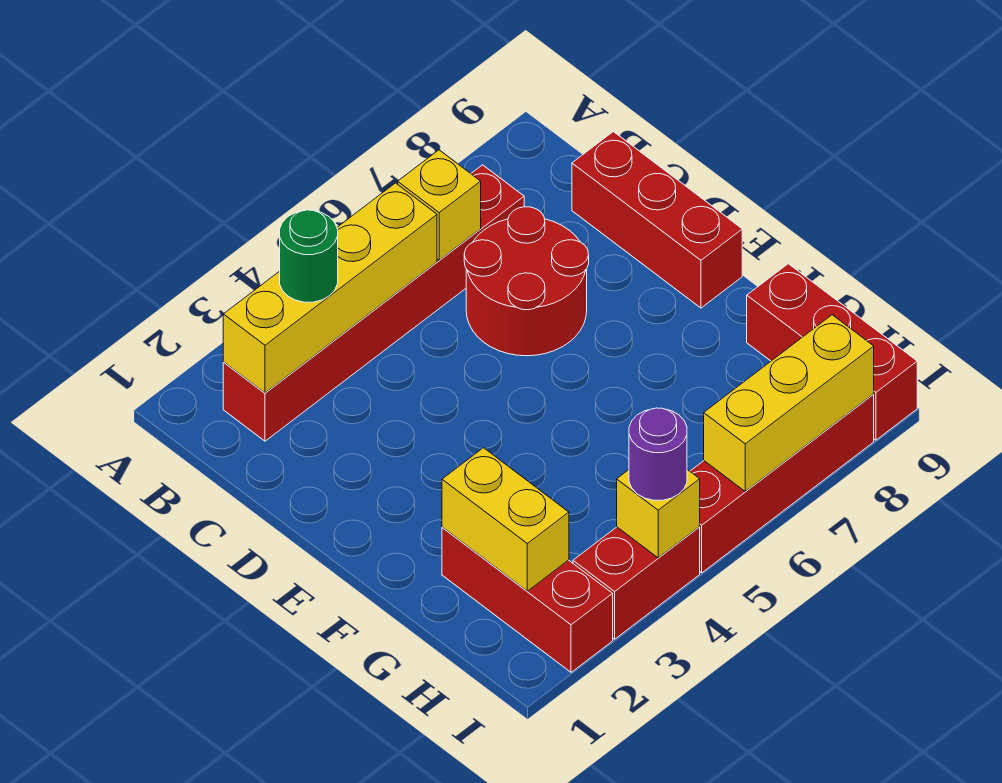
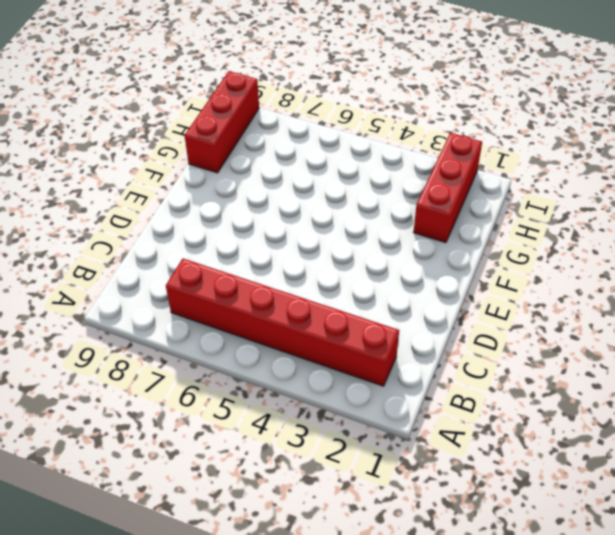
none -> red 2x2 round brick [464,207,589,356]
none -> red 1x3 brick [572,132,742,308]
none -> red 1x2 brick [573,527,700,639]

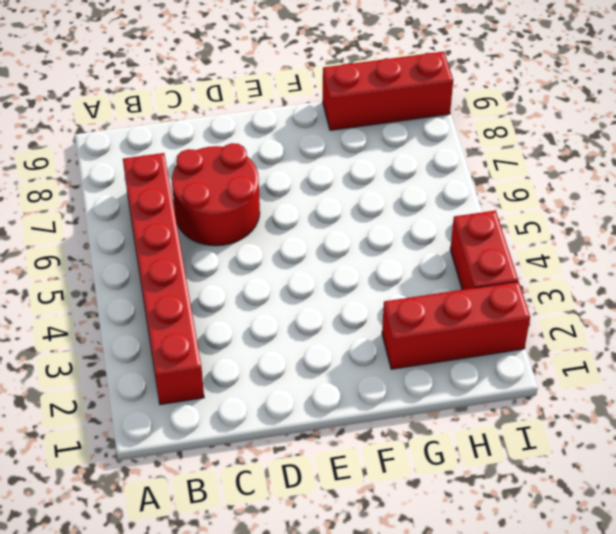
none -> red 1x3 brick [572,132,742,308]
none -> red 1x4 brick [690,394,874,573]
none -> yellow 1x4 brick [223,183,437,393]

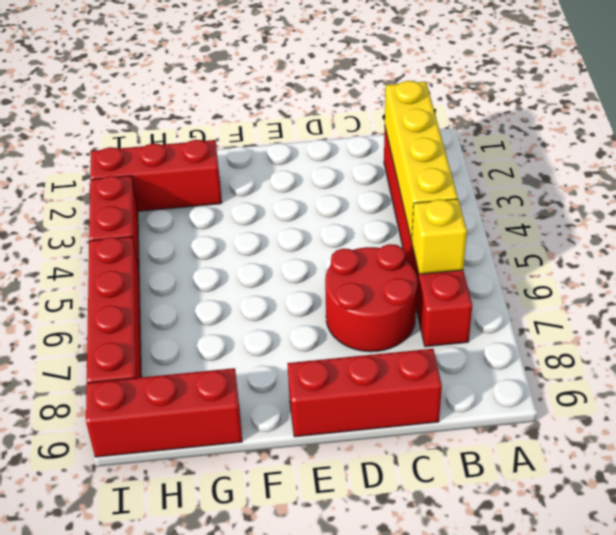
none -> yellow 1x2 brick [442,448,569,591]
none -> yellow 1x1 brick [617,470,700,558]
none -> yellow 1x3 brick [704,315,874,492]

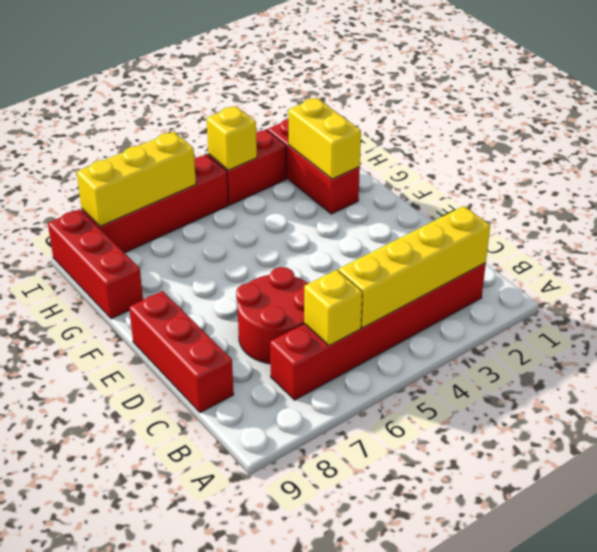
none -> green 1x1 round brick [280,210,338,302]
none -> purple 1x1 round brick [629,408,687,500]

